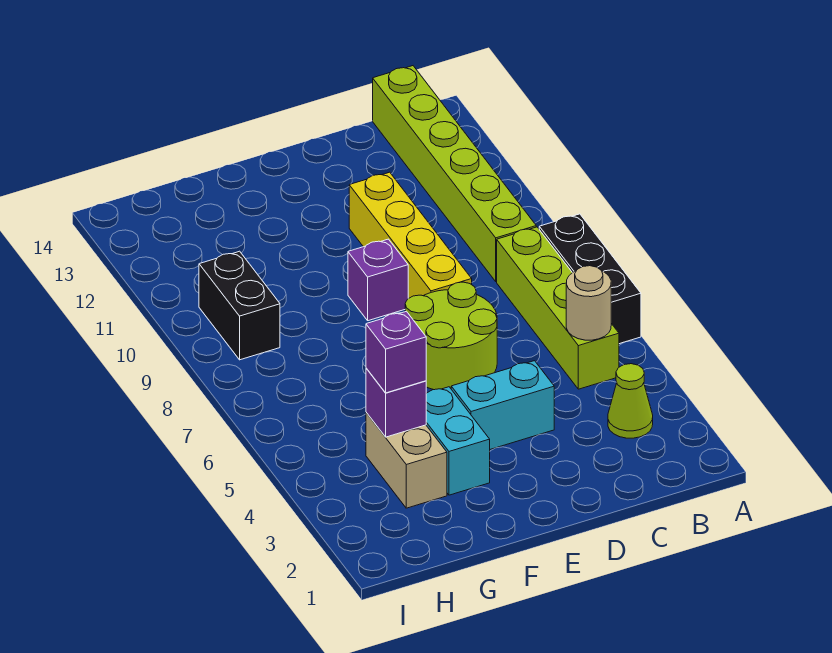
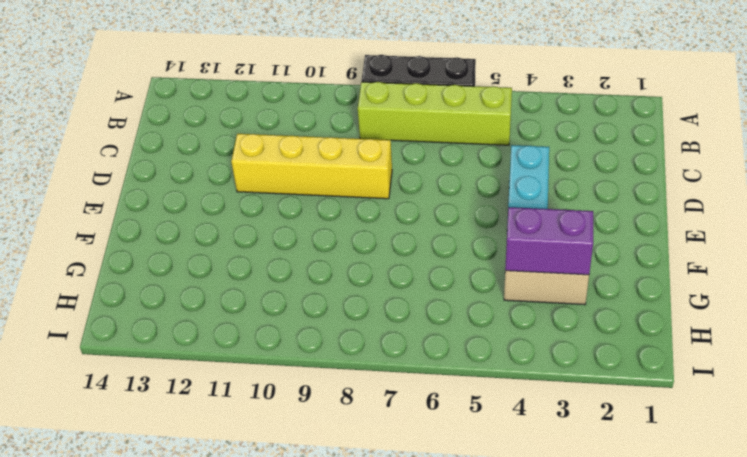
purple 1x2 brick [505,207,593,275] -> purple 1x1 brick [366,368,426,437]
none -> lime 1x1 cone [608,364,653,438]
none -> lime 1x6 brick [373,66,536,282]
none -> lime 2x2 round brick [405,282,497,390]

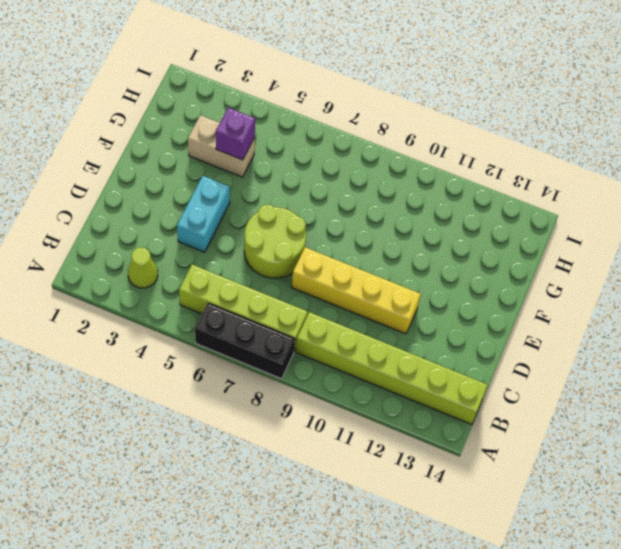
none -> purple 1x1 brick [348,239,408,321]
none -> cyan 1x2 brick [426,387,490,495]
none -> black 1x2 brick [199,251,280,360]

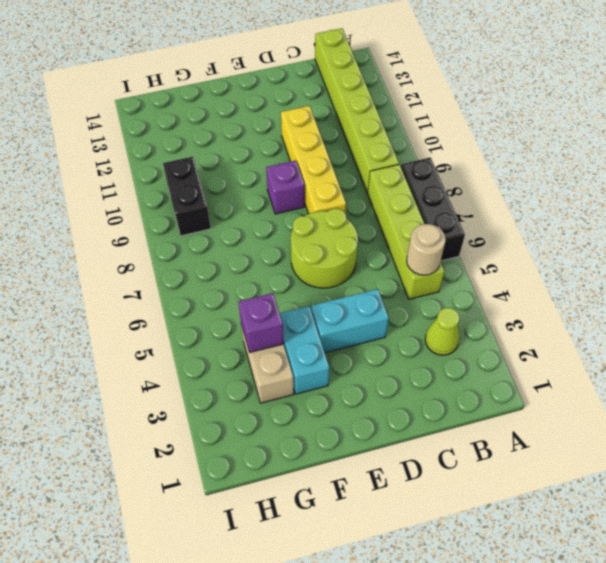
none -> purple 1x1 brick [366,311,426,393]

